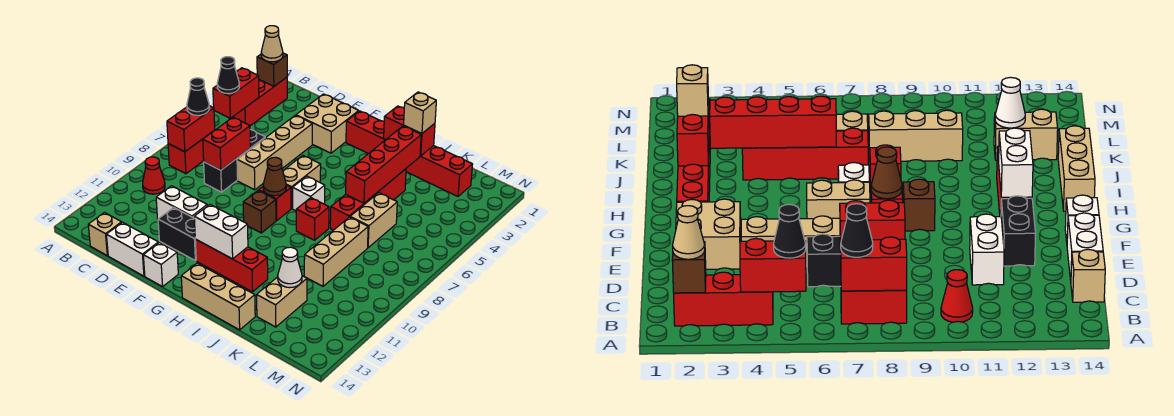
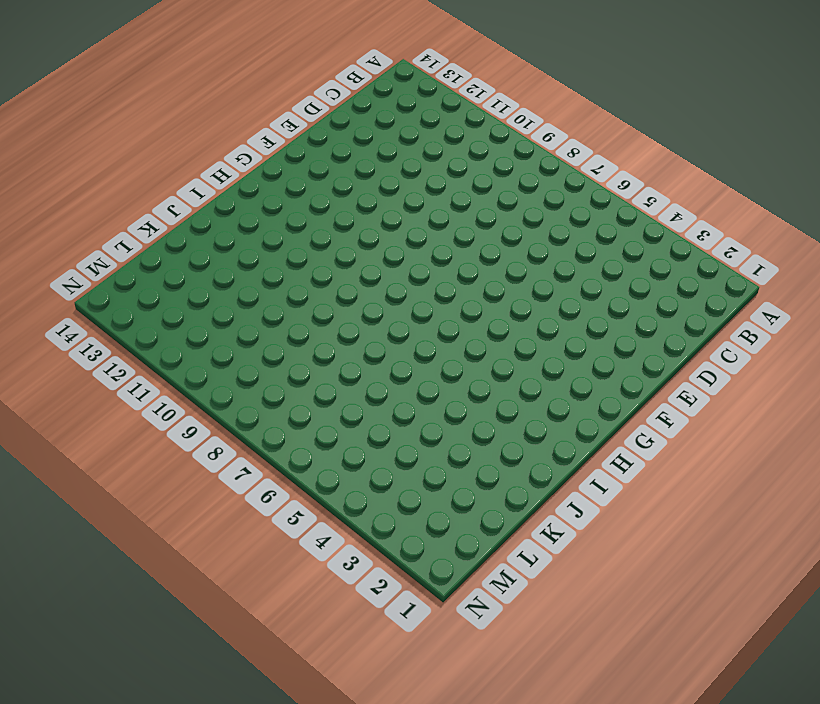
none -> red 1x3 brick [229,77,288,126]
none -> red 1x2 brick [168,132,212,174]
none -> red 1x1 cone [143,157,165,194]
none -> tan 1x1 brick [88,213,122,256]

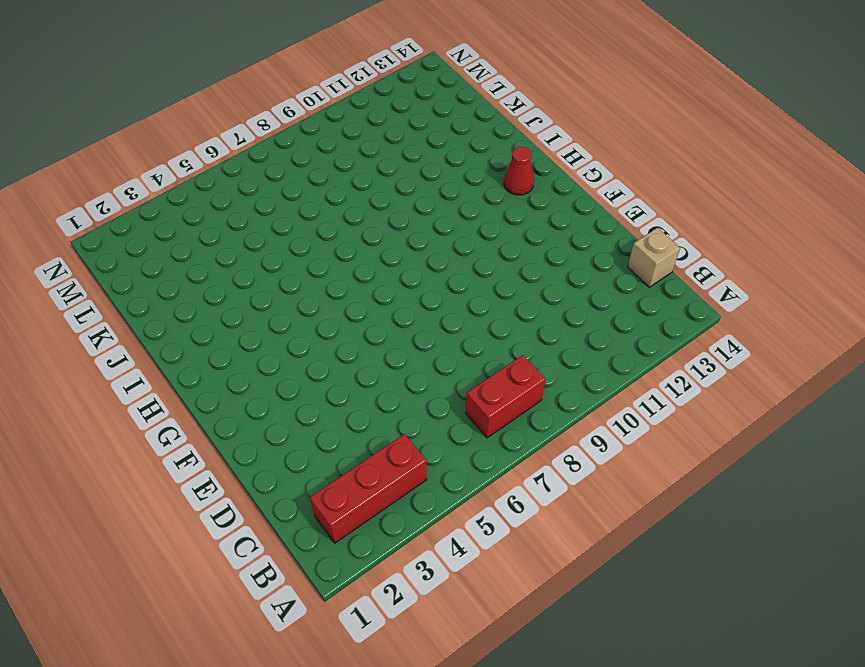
red 1x1 cone [504,146,534,195] -> red 1x1 cone moved to [143,157,165,194]
none -> black 1x3 brick [204,130,265,192]
none -> white 1x2 brick [156,186,207,219]
none -> white 1x2 brick [106,222,158,276]
none -> tan 2x2 brick [296,94,359,153]

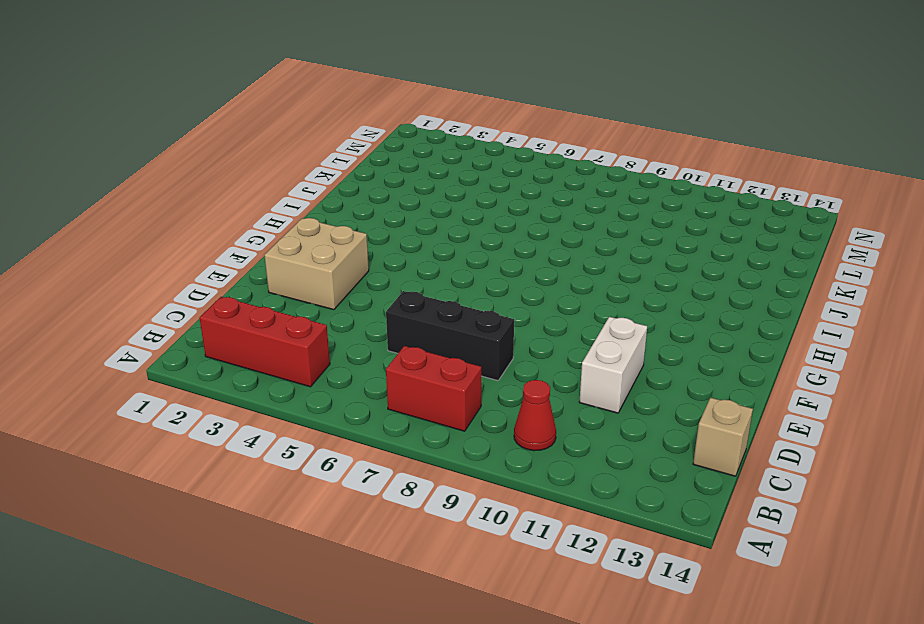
none -> white 1x2 brick [106,222,158,276]
none -> tan 1x4 brick [237,115,312,190]
none -> black 1x2 brick [158,207,196,261]
none -> white 1x1 brick [143,243,178,287]

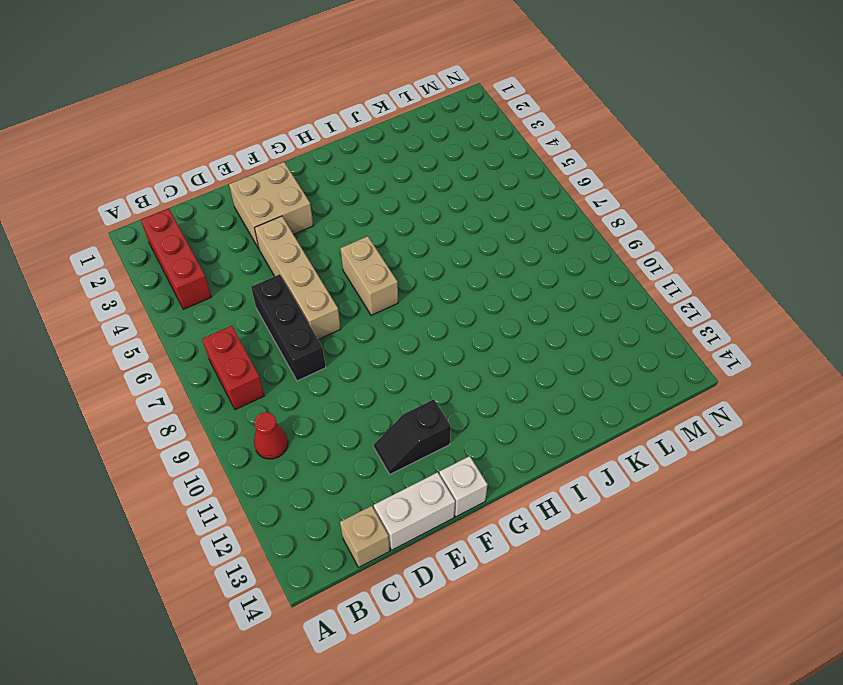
black 1x2 slope [374,399,451,474] -> black 1x2 brick [158,207,196,261]
none -> white 1x2 brick [156,186,207,219]
none -> red 1x6 brick [346,111,473,196]
none -> red 1x1 brick [259,185,291,221]
none -> brown 1x1 brick [243,190,276,233]

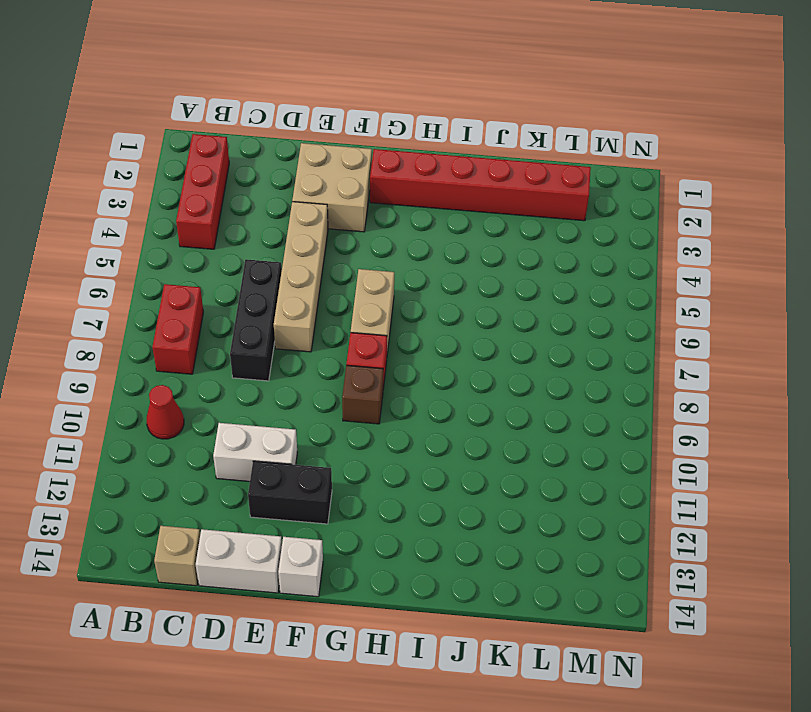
none -> red 1x3 brick [195,239,268,292]
none -> white 1x1 brick [293,176,325,211]
none -> tan 1x3 brick [181,263,255,330]
none -> red 1x1 brick [296,198,329,240]

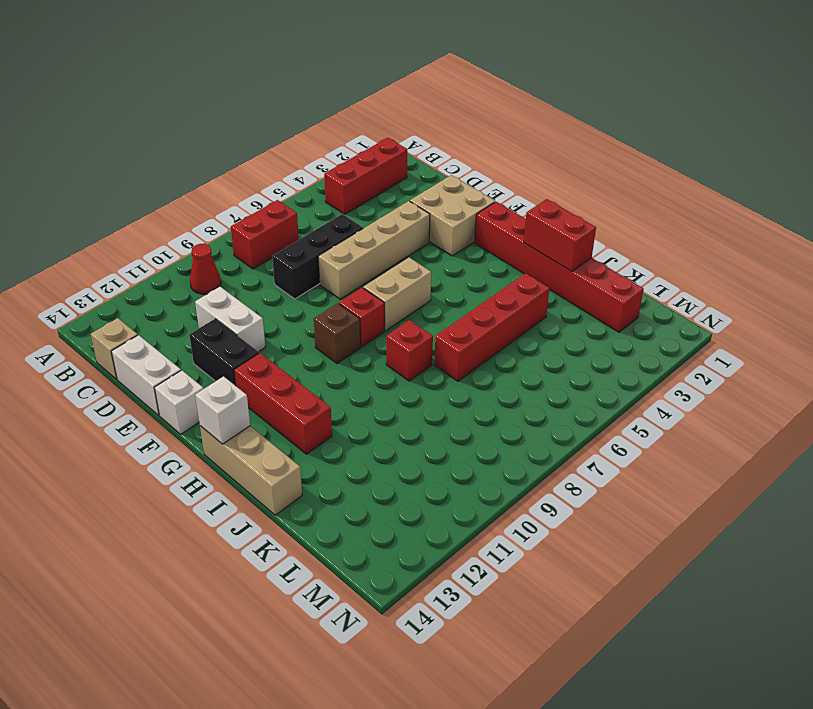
white 1x1 brick [195,376,250,444] -> white 1x1 brick moved to [293,176,325,211]
none -> tan 1x2 brick [350,193,397,248]
none -> tan 1x3 brick [304,217,368,286]
none -> tan 1x2 brick [257,276,307,327]
none -> brown 1x1 brick [257,53,287,86]

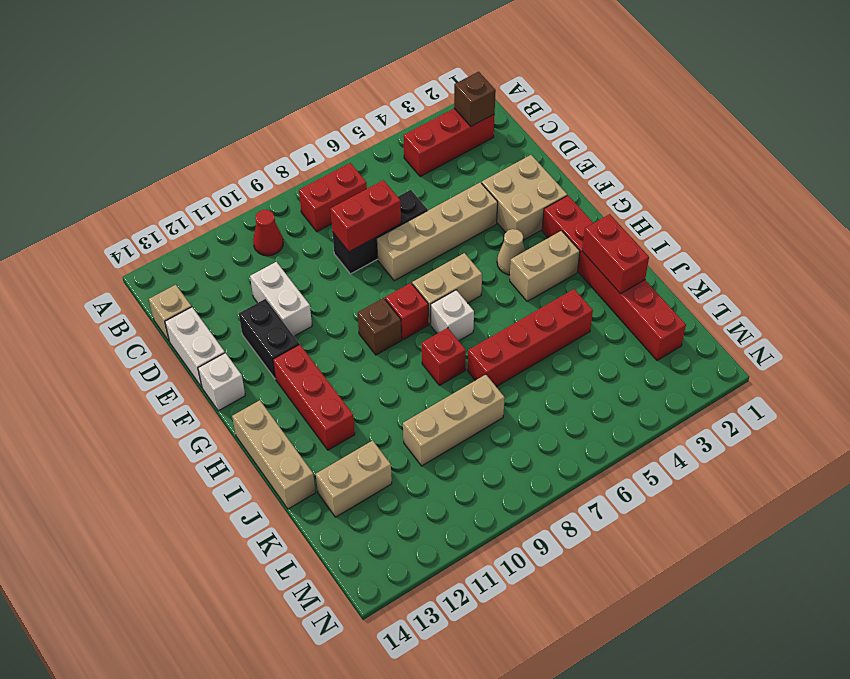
tan 1x1 cone [497,229,525,275] -> tan 1x1 cone moved to [261,26,283,62]
tan 1x2 brick [510,231,580,301] -> tan 1x2 brick moved to [350,193,397,248]
none -> red 1x2 brick [213,68,259,118]
none -> red 1x2 brick [167,106,215,152]
none -> brown 1x1 cone [263,157,286,196]
none -> white 1x2 brick [194,205,248,259]

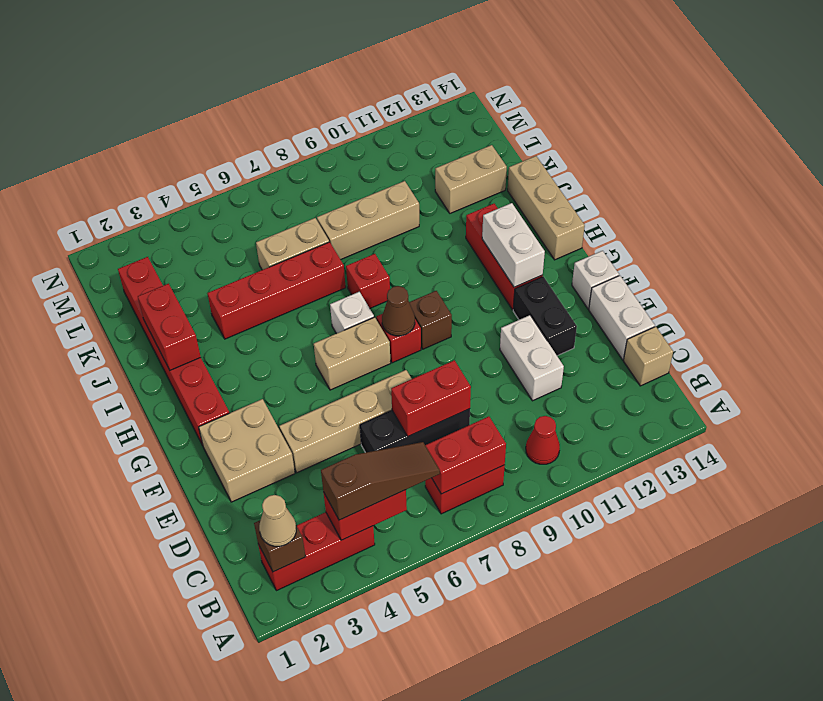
brown 1x3 slope [321,442,440,520] -> black 1x1 cone [217,57,239,94]
none -> red 1x4 brick [346,126,421,203]
none -> white 1x1 cone [278,247,302,288]
none -> black 1x1 cone [187,78,209,115]
none -> tan 1x1 brick [404,92,436,134]

